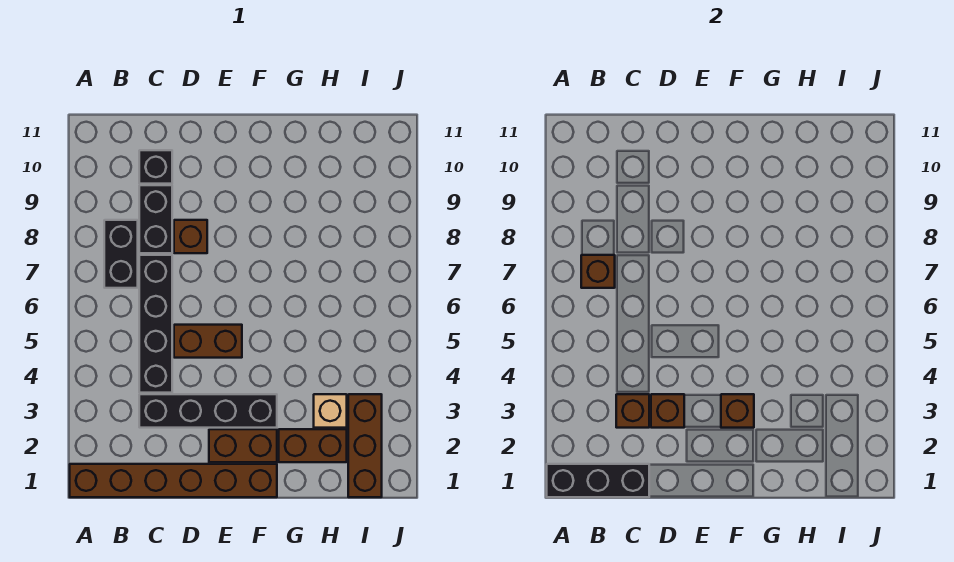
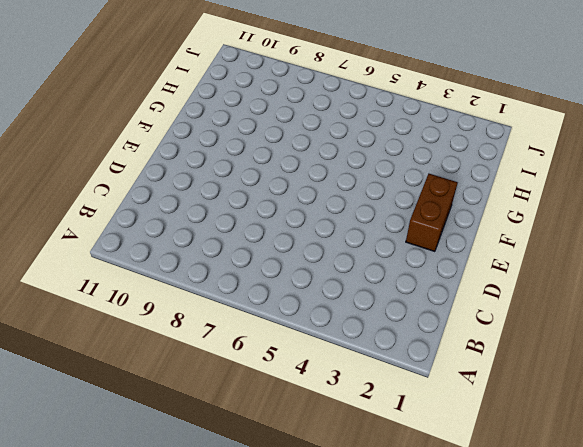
none -> brown 1x6 brick [70,464,277,497]
none -> black 1x2 brick [104,220,138,288]
none -> black 1x4 brick [139,394,277,428]

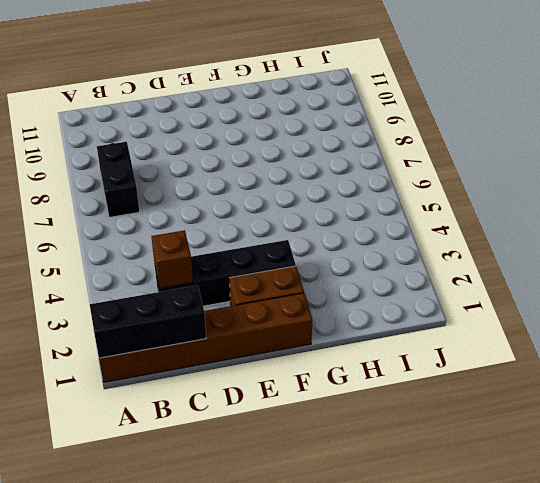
none -> black 1x4 brick [139,255,172,393]
none -> black 1x2 brick [139,185,172,253]
none -> black 1x1 brick [139,150,172,184]

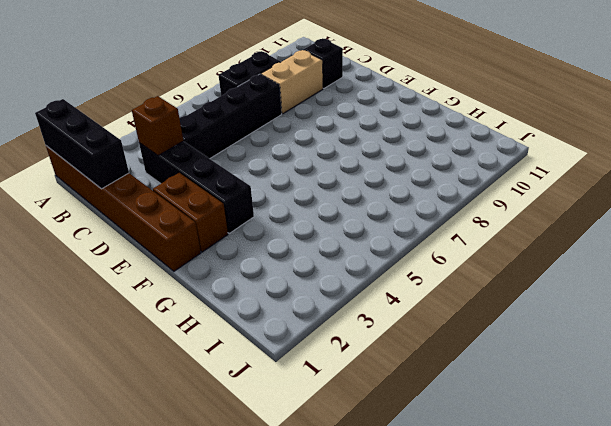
tan 1x2 brick [261,50,323,114] -> black 1x2 brick [139,185,172,253]
none -> brown 1x2 brick [174,325,242,358]
none -> brown 1x1 brick [174,220,207,253]
none -> brown 1x2 brick [279,429,347,462]

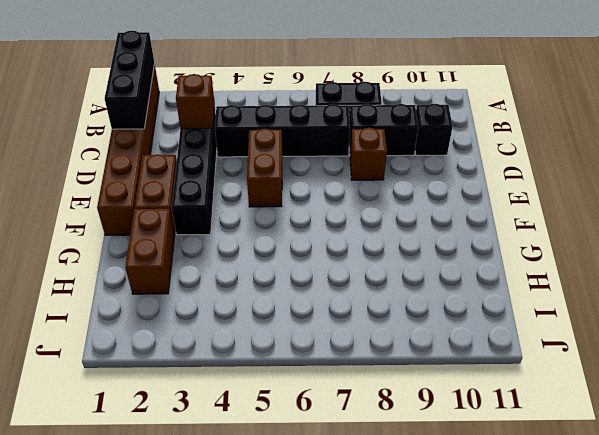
none -> tan 1x1 brick [314,394,347,428]
none -> brown 1x3 brick [348,394,382,497]
none -> brown 1x1 brick [581,255,615,288]

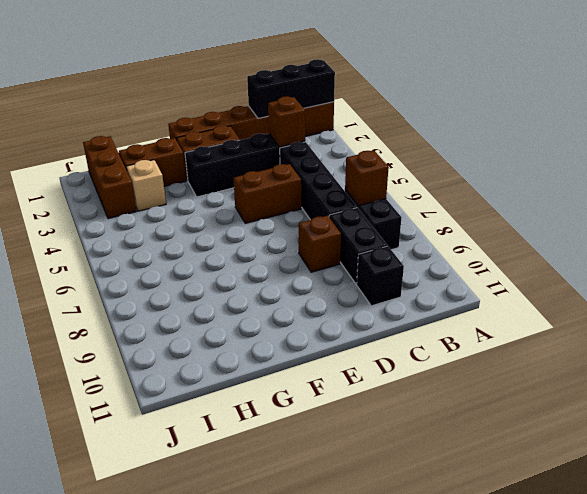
none -> brown 1x1 brick [651,394,684,428]
none -> brown 1x1 brick [721,394,754,428]

